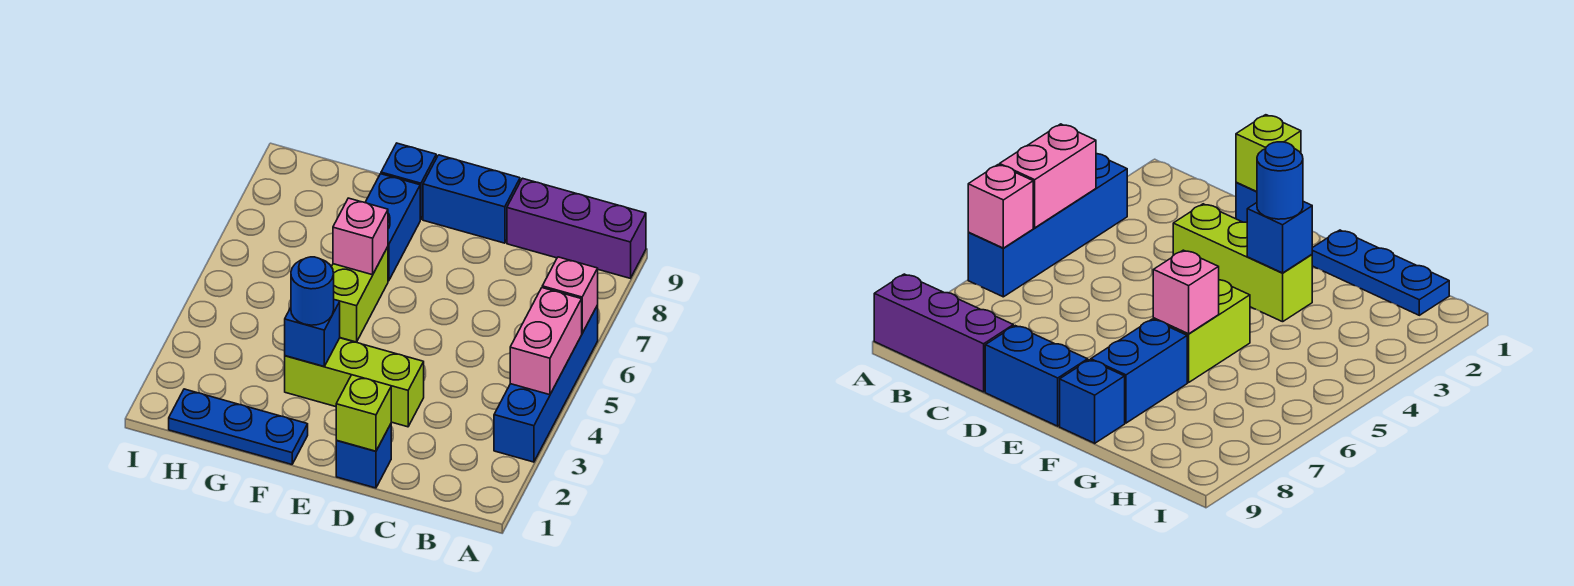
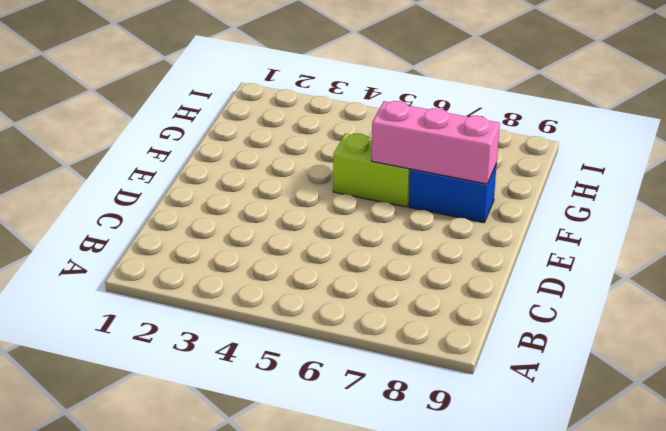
pink 1x3 brick [372,101,500,184] -> pink 1x1 brick [333,198,388,275]
none -> blue 1x4 brick [494,305,598,462]
none -> purple 1x3 brick [507,178,646,278]
none -> blue 1x1 brick [336,424,391,488]

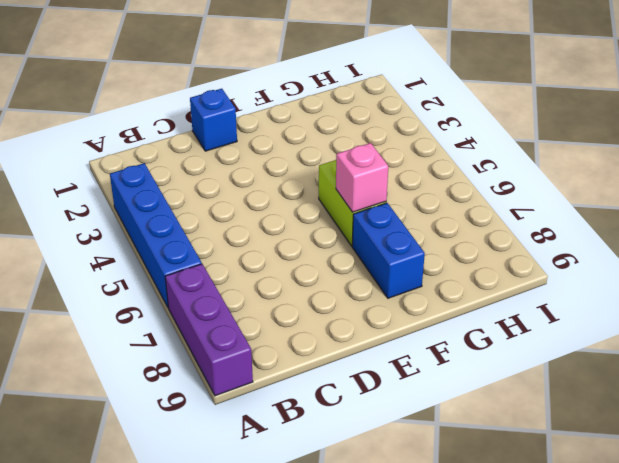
purple 1x3 brick [165,264,253,396] -> purple 1x3 brick turned to [507,178,646,278]
none -> lime 1x3 brick [285,338,424,427]
none -> blue 1x2 brick [423,155,520,243]
none -> blue 1x3 plate [169,389,308,464]

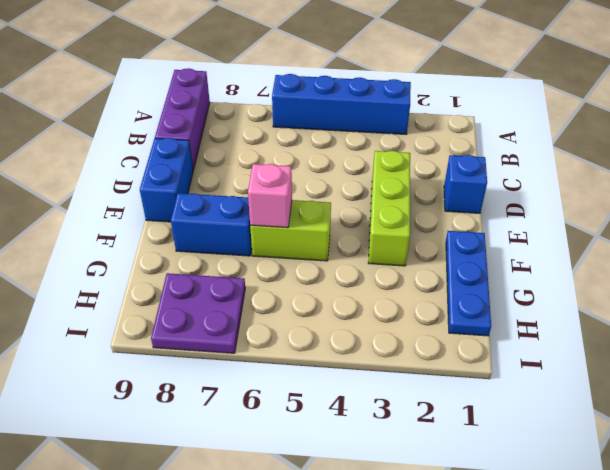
purple 2x2 plate [151,273,245,353] -> none
none -> blue 1x1 brick [381,143,436,220]
none -> pink 1x2 brick [510,288,582,395]
none -> pink 1x1 brick [542,257,598,333]

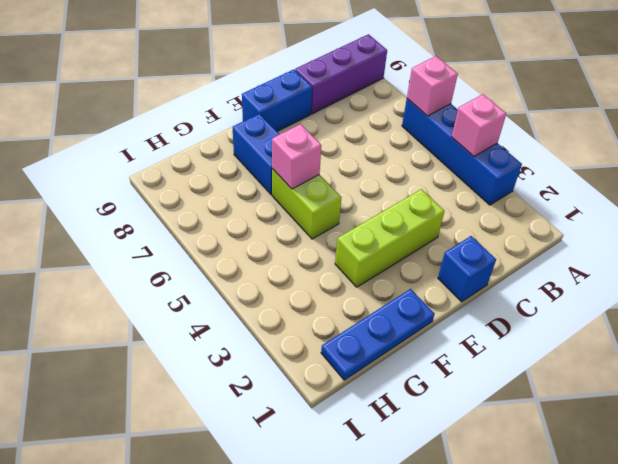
pink 1x1 brick [452,94,506,156] -> pink 1x2 brick [510,288,582,395]
none -> blue 1x1 brick [381,143,436,220]
none -> lime 1x1 brick [336,375,391,451]
none -> blue 1x1 brick [285,300,340,366]

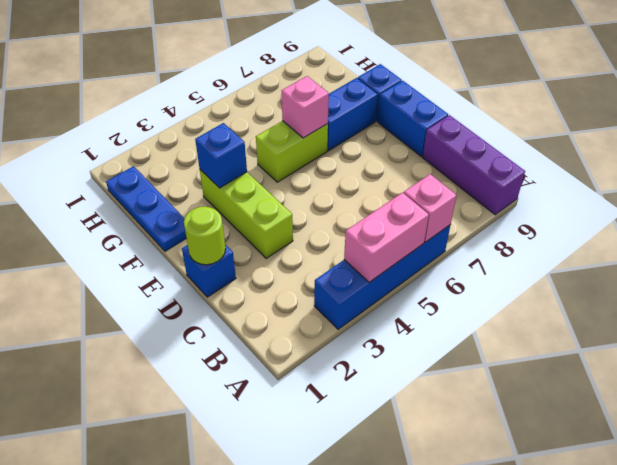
lime 1x1 round brick [184,207,225,265] -> lime 1x1 brick [336,375,391,451]
none -> blue 1x1 round brick [291,257,334,325]

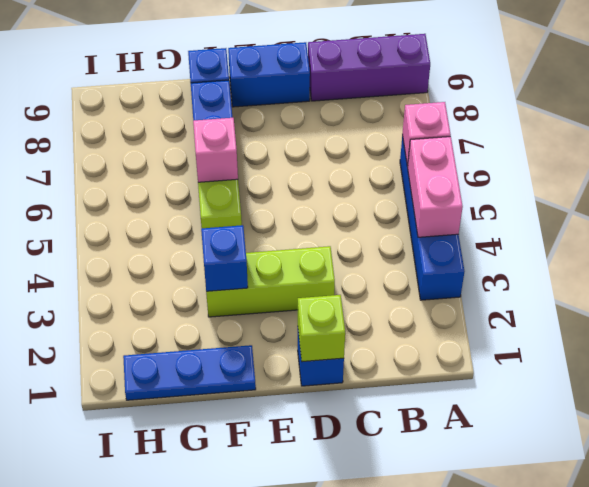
none -> blue 1x1 round brick [291,257,334,325]

